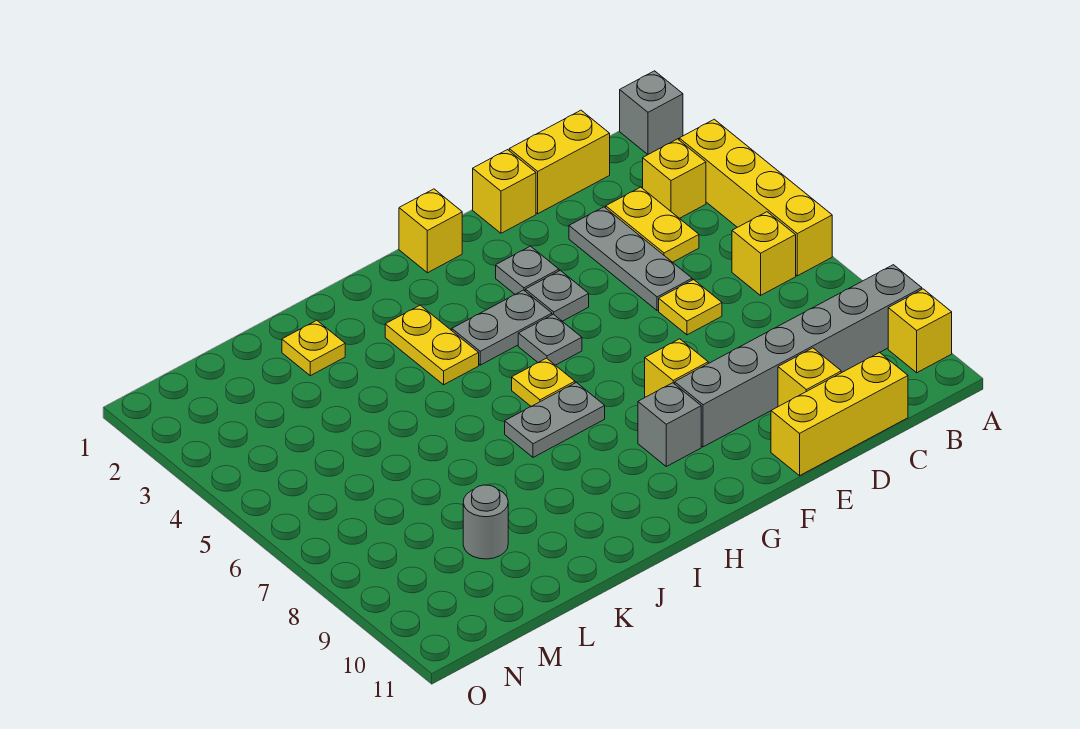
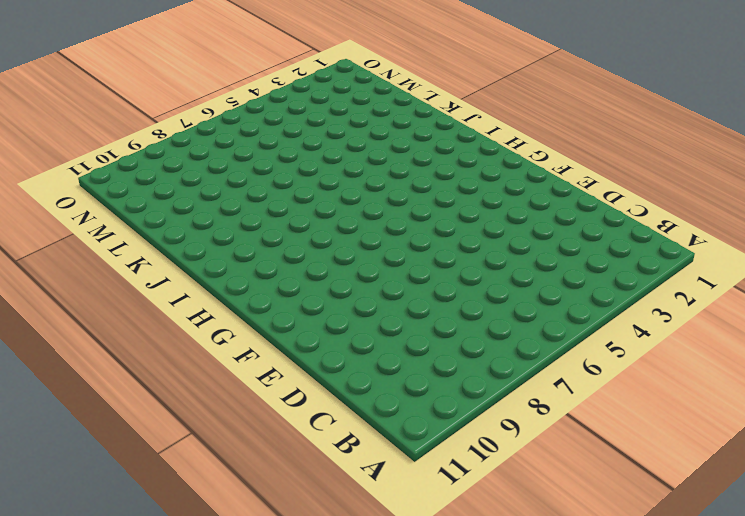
none -> grey 1x1 brick [620,71,683,154]
none -> yellow 1x4 brick [679,119,832,276]
none -> grey 1x6 brick [675,265,922,447]

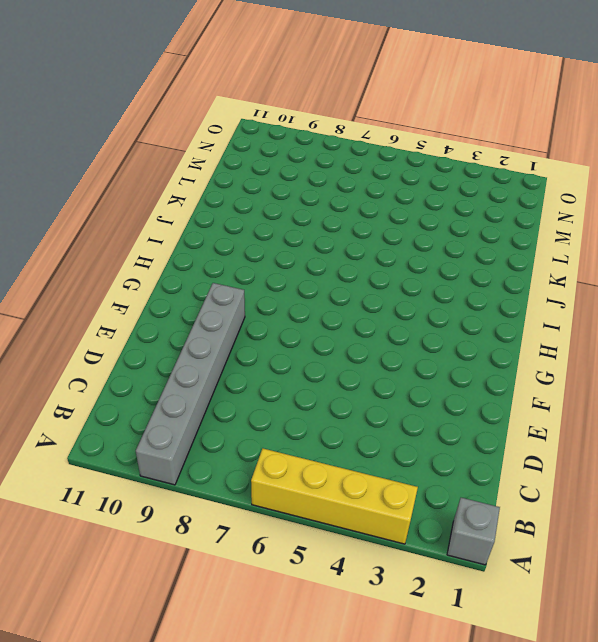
none -> yellow 1x1 brick [888,289,952,373]
none -> yellow 1x1 brick [643,139,706,218]
none -> yellow 1x1 brick [732,212,796,295]

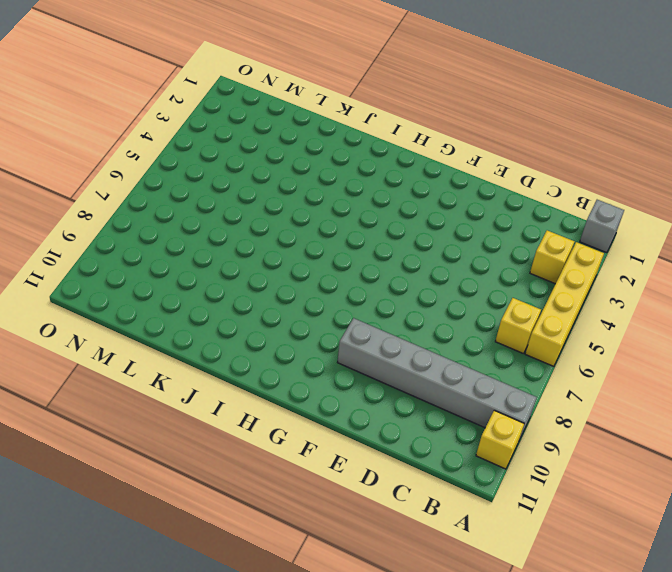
none -> yellow 1x2 brick [509,110,610,214]
none -> yellow 1x2 plate [606,187,699,262]
none -> yellow 1x3 brick [771,352,908,476]

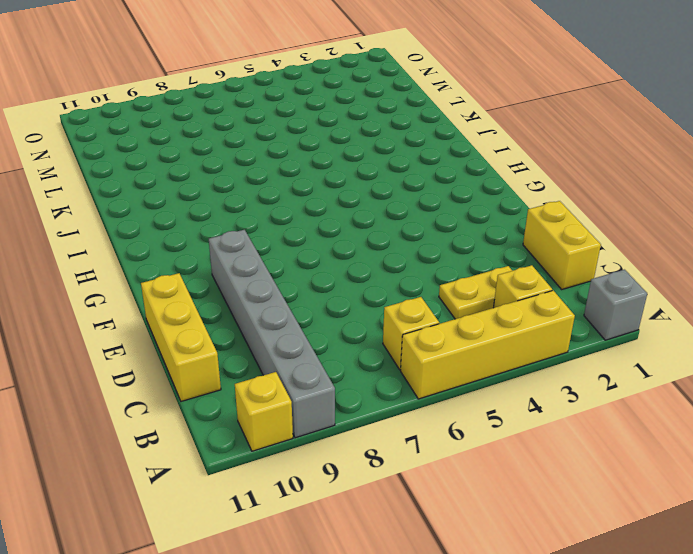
none -> grey 1x3 plate [569,207,692,311]
none -> yellow 1x1 plate [659,279,722,335]
none -> yellow 1x1 brick [778,348,841,407]

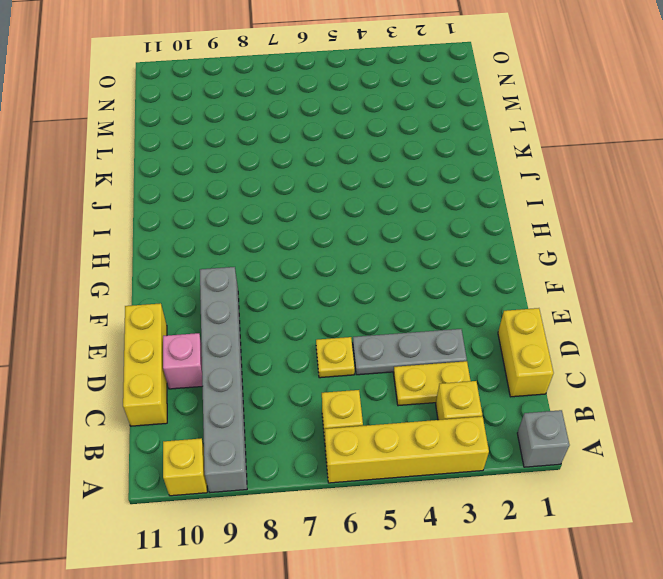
pink 1x1 brick [163,333,202,389] -> yellow 1x1 brick [778,348,841,407]
none -> yellow 1x1 brick [473,150,536,233]
none -> grey 1x1 plate [496,246,559,295]
none -> grey 1x1 plate [525,270,589,321]

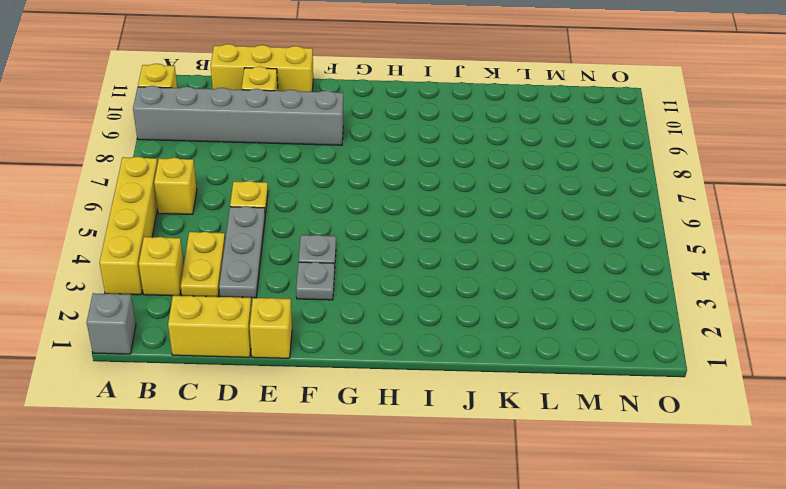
none -> yellow 1x1 brick [645,339,708,397]
none -> yellow 1x1 brick [399,189,462,273]
none -> grey 1x2 plate [452,290,552,365]

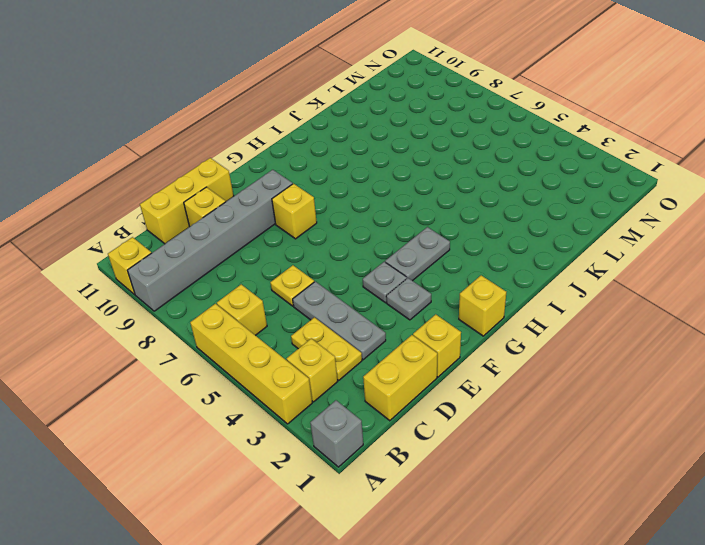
none -> grey 1x1 plate [518,314,582,365]
none -> grey 1x1 brick [638,383,701,466]
none -> yellow 1x1 plate [512,358,575,407]

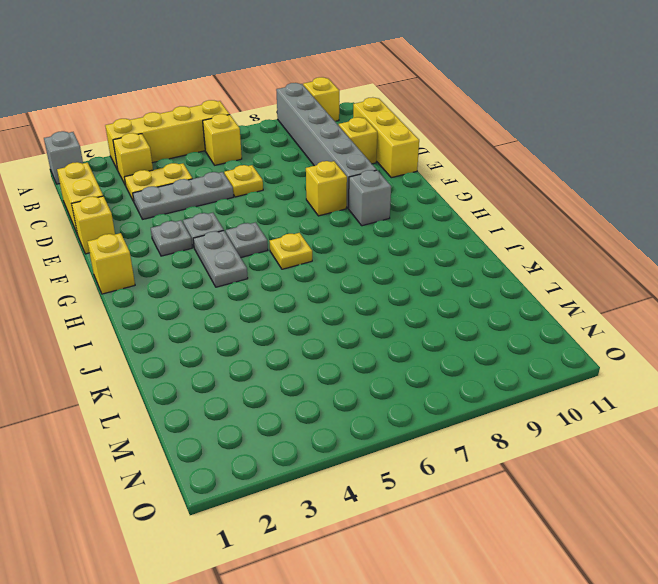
none -> grey 1x2 plate [505,382,605,457]
none -> yellow 1x2 plate [385,305,479,385]
none -> yellow 1x1 plate [282,320,345,376]

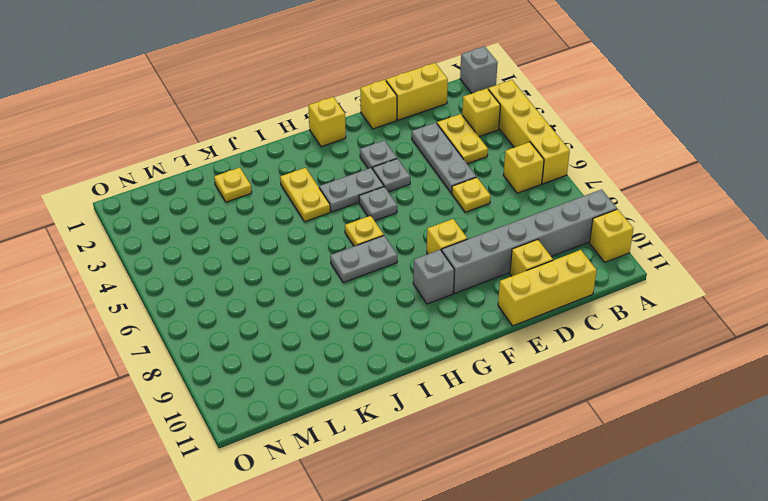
none -> grey 1x1 round brick [463,485,508,559]

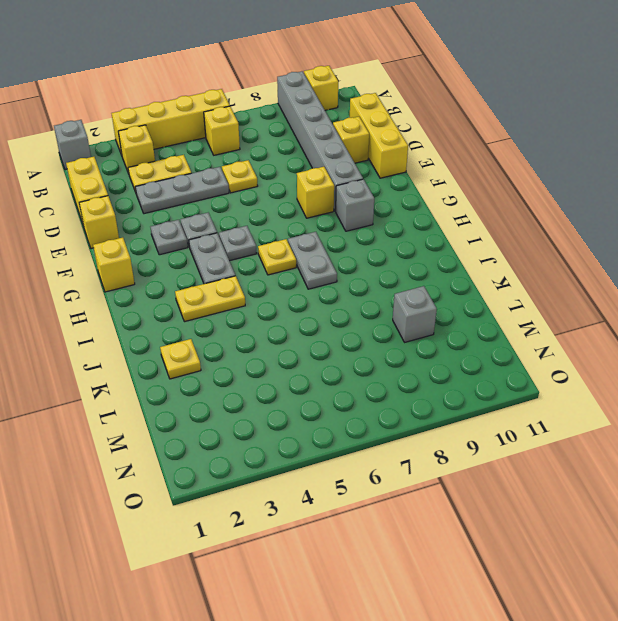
grey 1x1 brick [393,286,437,342] -> grey 1x1 round brick [463,485,508,559]

